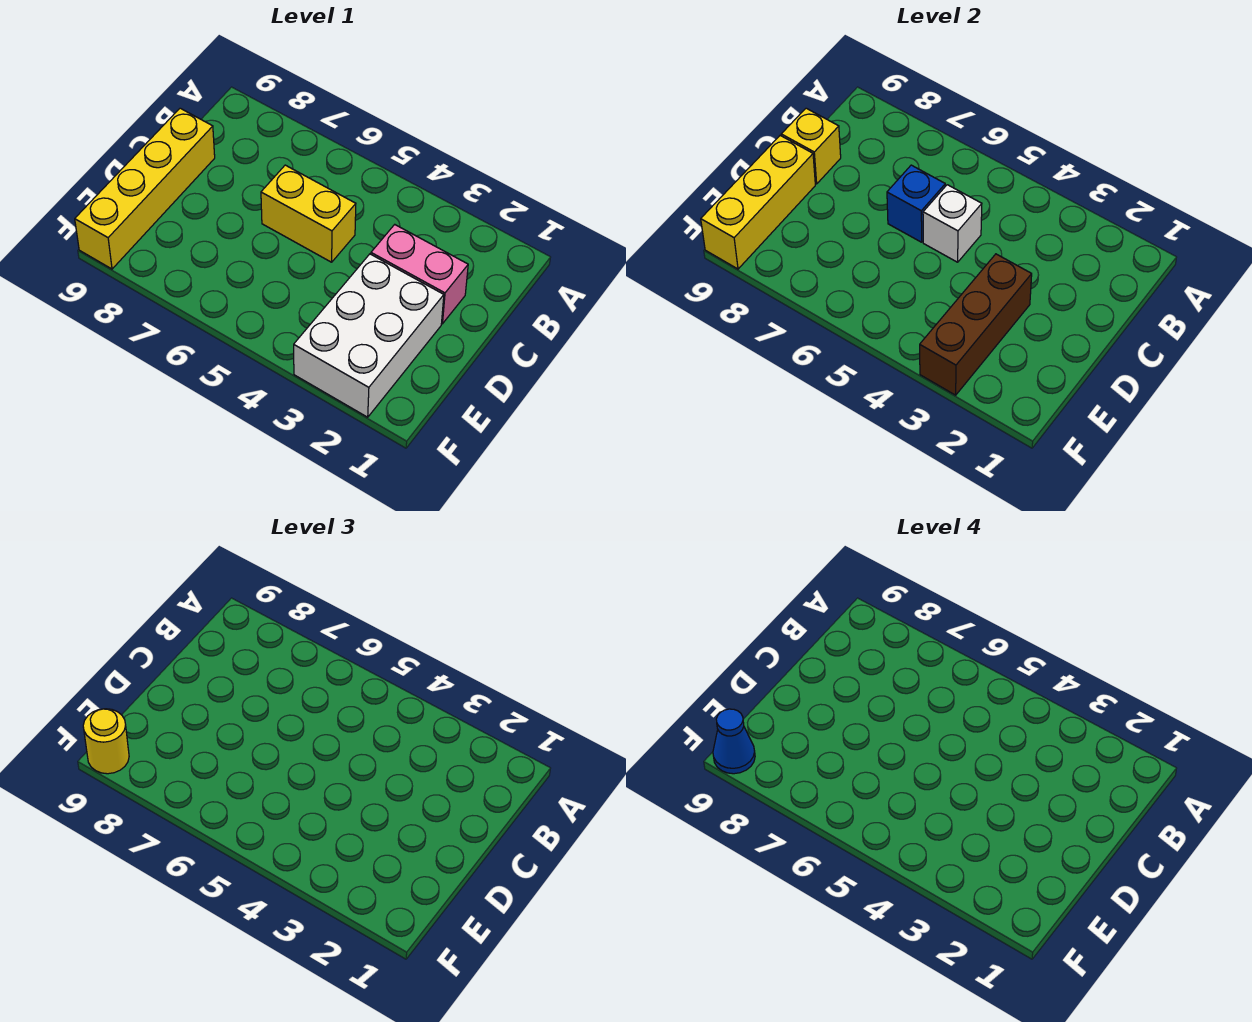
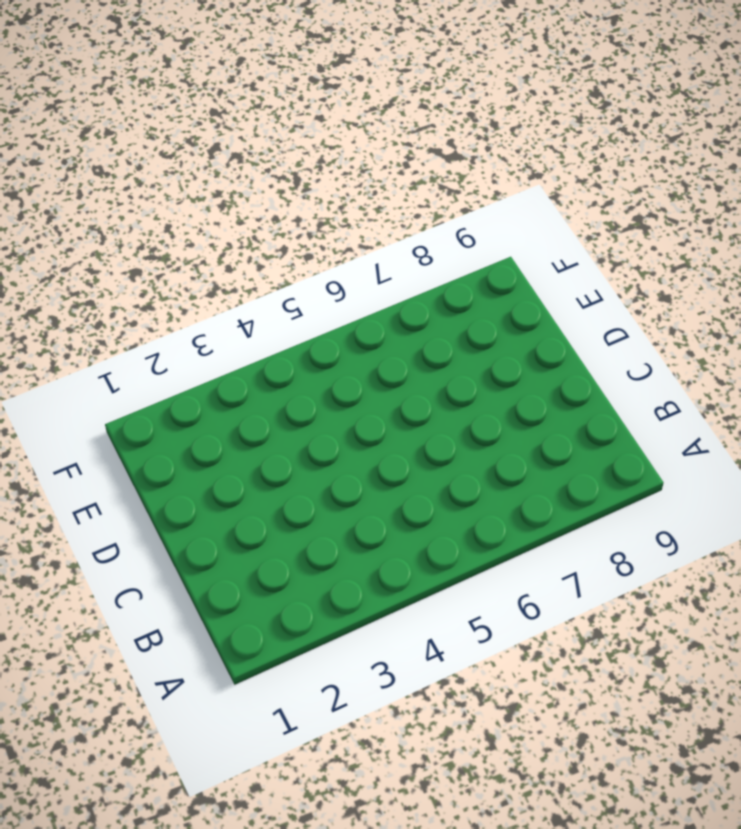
none -> pink 1x2 brick [371,225,468,324]
none -> yellow 1x2 brick [261,165,356,262]

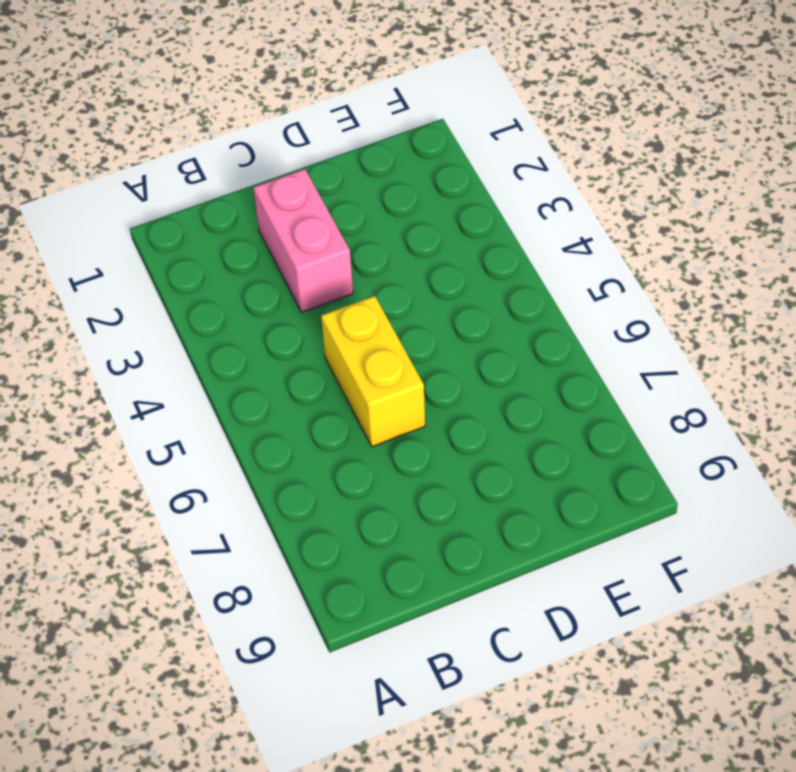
none -> yellow 1x4 brick [75,108,215,269]
none -> white 2x3 brick [294,254,444,417]

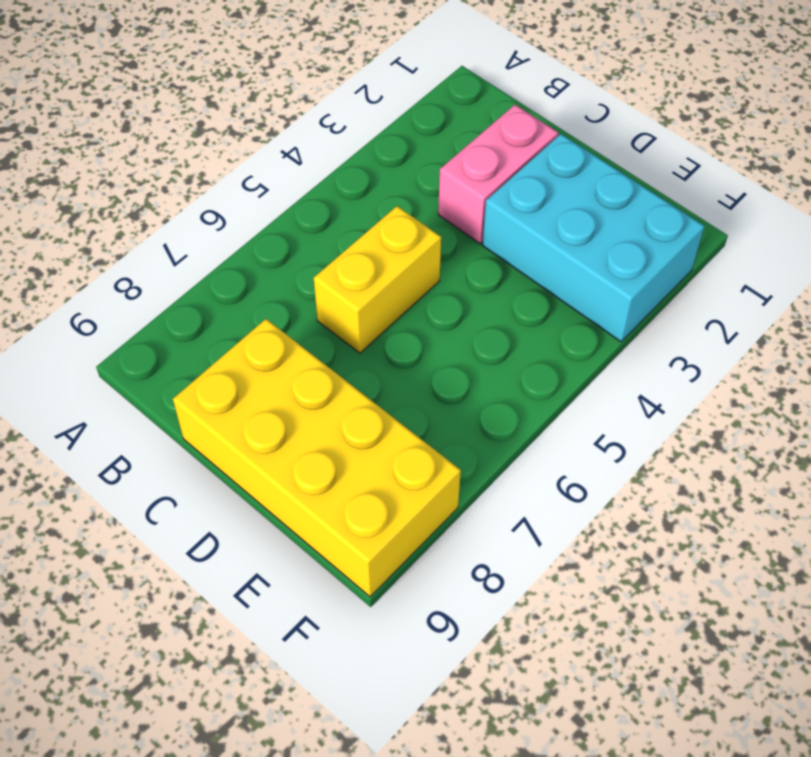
yellow 2x4 brick [173,319,461,597] -> yellow 1x4 brick [75,108,215,269]
cyan 2x3 brick [483,134,704,342] -> white 2x3 brick [294,254,444,417]
none -> white 1x1 brick [923,185,982,262]
none -> blue 1x1 brick [887,165,945,242]

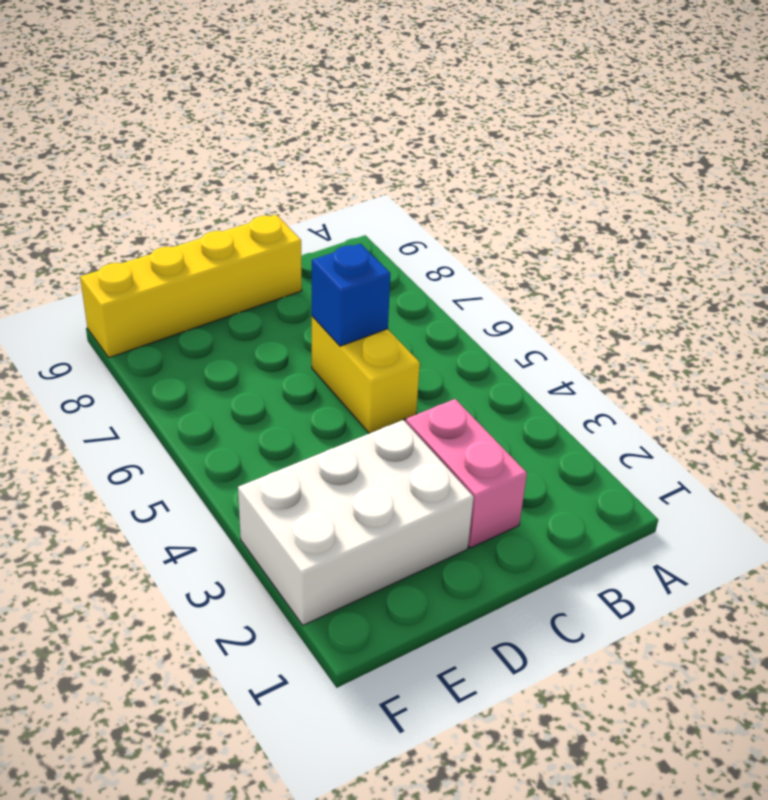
none -> white 1x1 brick [923,185,982,262]
none -> yellow 1x1 brick [781,108,841,184]

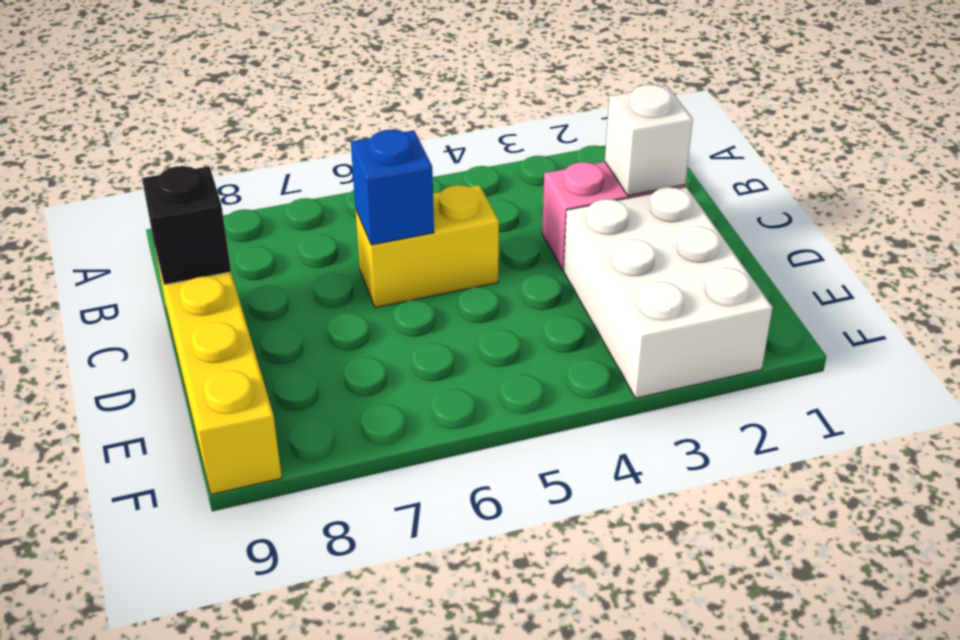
white 1x1 brick [605,84,693,195] -> white 1x1 brick moved to [923,185,982,262]
black 1x1 brick [142,166,231,285] -> yellow 1x1 brick [781,108,841,184]
none -> brown 1x3 brick [920,254,1032,395]
none -> yellow 1x3 brick [701,136,815,269]

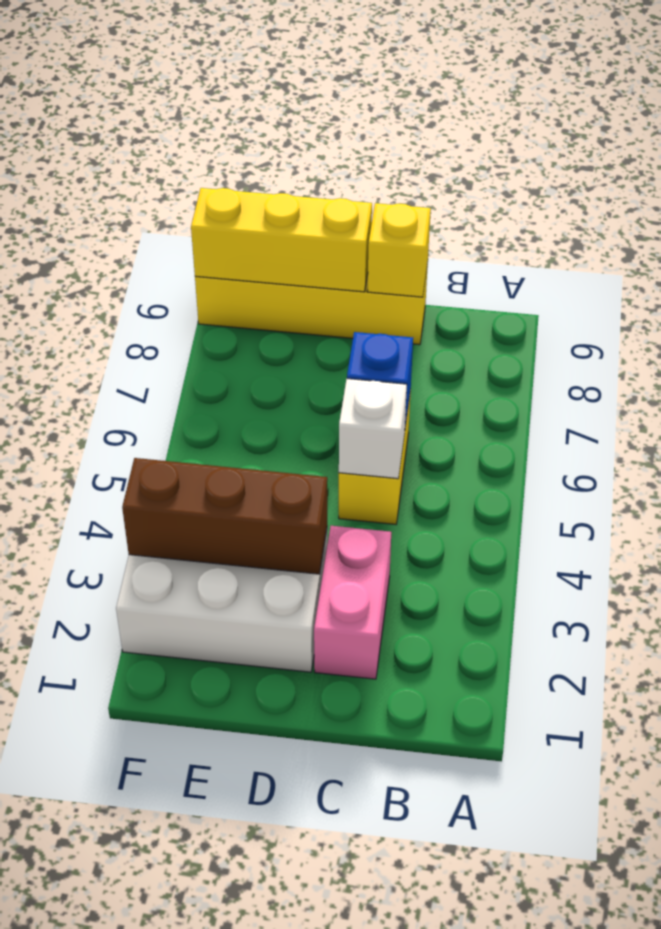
none -> yellow 1x1 round brick [83,709,129,774]
none -> blue 1x1 cone [713,709,755,774]

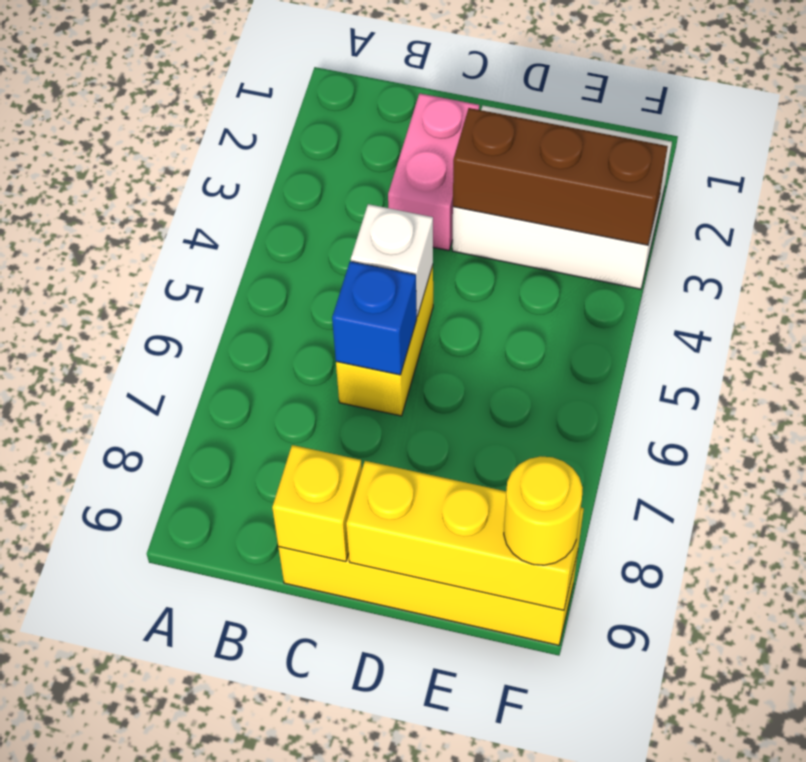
none -> blue 1x1 cone [713,709,755,774]

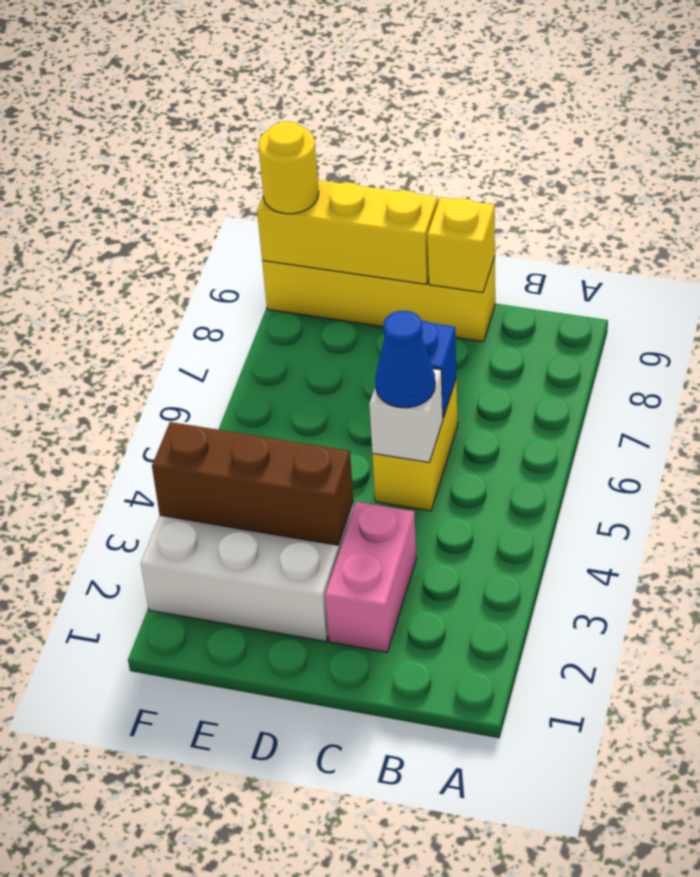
blue 1x1 cone [375,311,435,408] -> blue 1x1 cone moved to [713,709,755,774]

